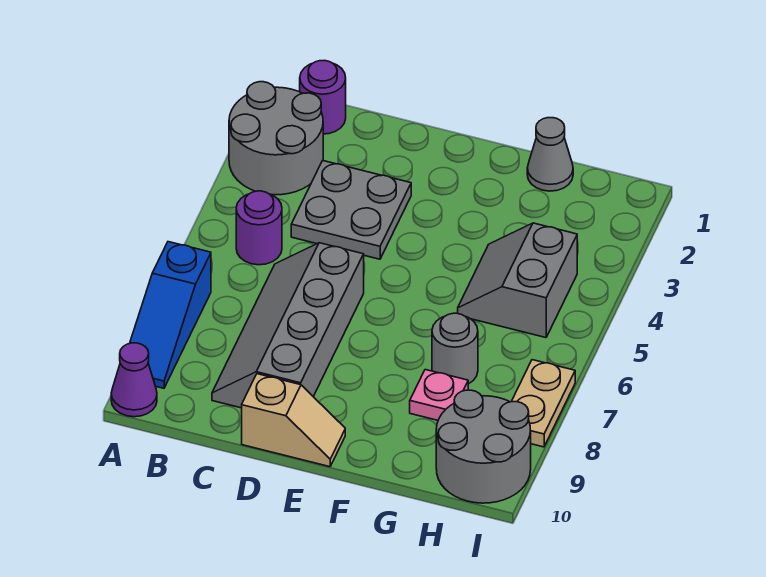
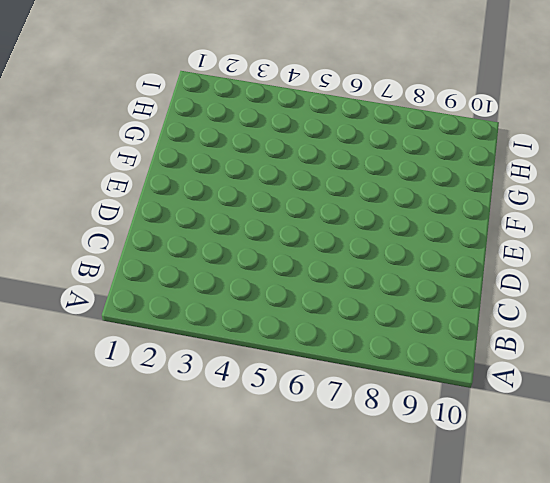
none -> grey 2x2 round brick [229,82,323,195]
none -> blue 1x3 slope [130,242,211,388]
none -> purple 1x1 cone [111,343,157,417]

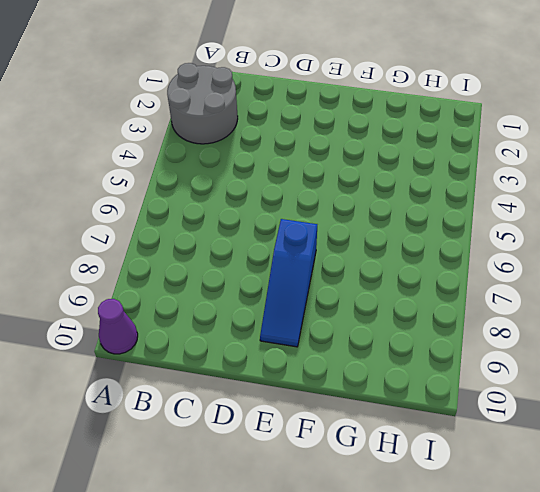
blue 1x3 slope [260,219,317,347] -> blue 1x3 slope moved to [130,242,211,388]
none -> purple 1x1 round brick [300,60,346,134]
none -> purple 1x1 round brick [236,191,282,265]
none -> grey 2x2 plate [291,161,411,259]

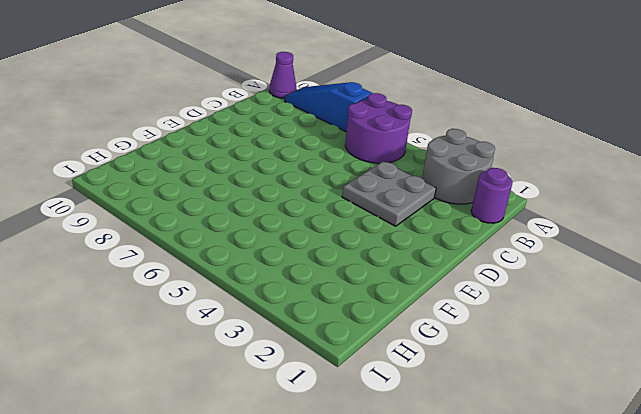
purple 2x2 round brick [345,93,412,163] -> purple 1x1 round brick [236,191,282,265]
none -> grey 2x4 slope [212,243,364,408]
none -> tan 1x2 slope [242,374,345,467]
none -> grey 1x1 cone [527,118,573,191]

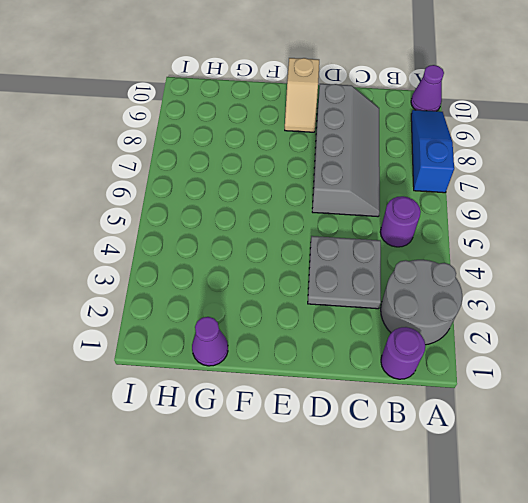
tan 1x2 slope [285,58,319,132] -> tan 1x2 slope turned to [242,374,345,467]
purple 1x1 cone [192,317,228,366] -> grey 1x1 cone [527,118,573,191]
none -> grey 2x2 slope [458,223,577,338]
none -> grey 1x1 round brick [432,313,478,384]
none -> pink 1x1 plate [410,370,468,420]

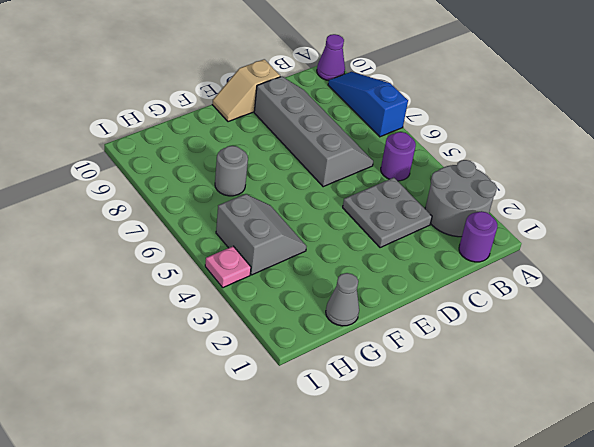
pink 1x1 plate [205,246,251,288] -> pink 1x1 plate moved to [410,370,468,420]
none -> grey 2x2 round brick [436,390,531,503]
none -> tan 1x2 plate [511,360,575,447]

